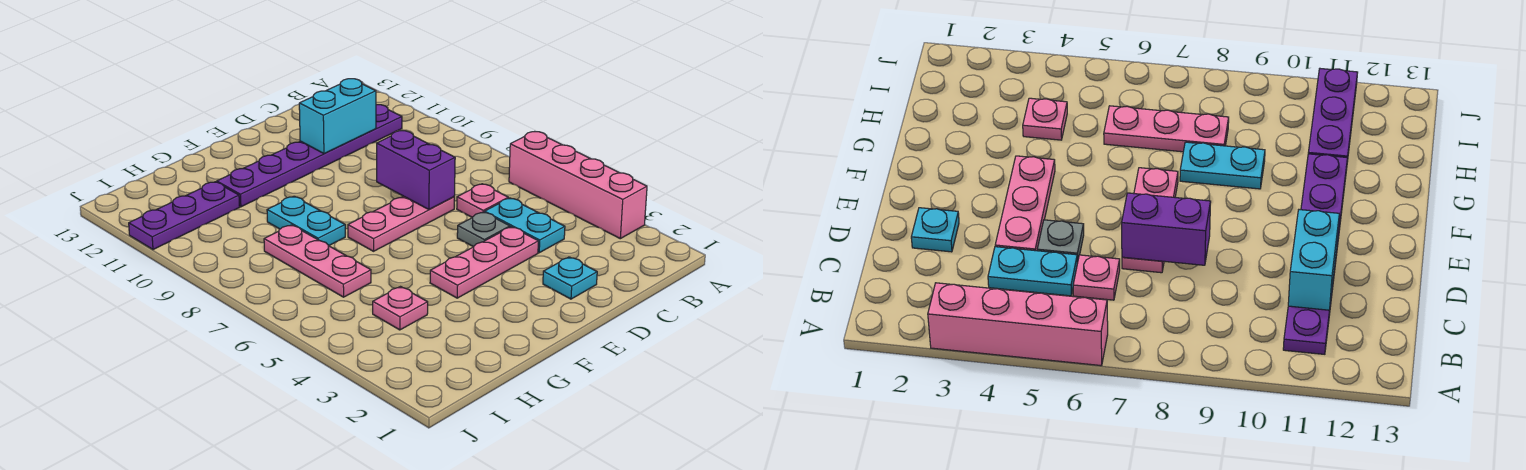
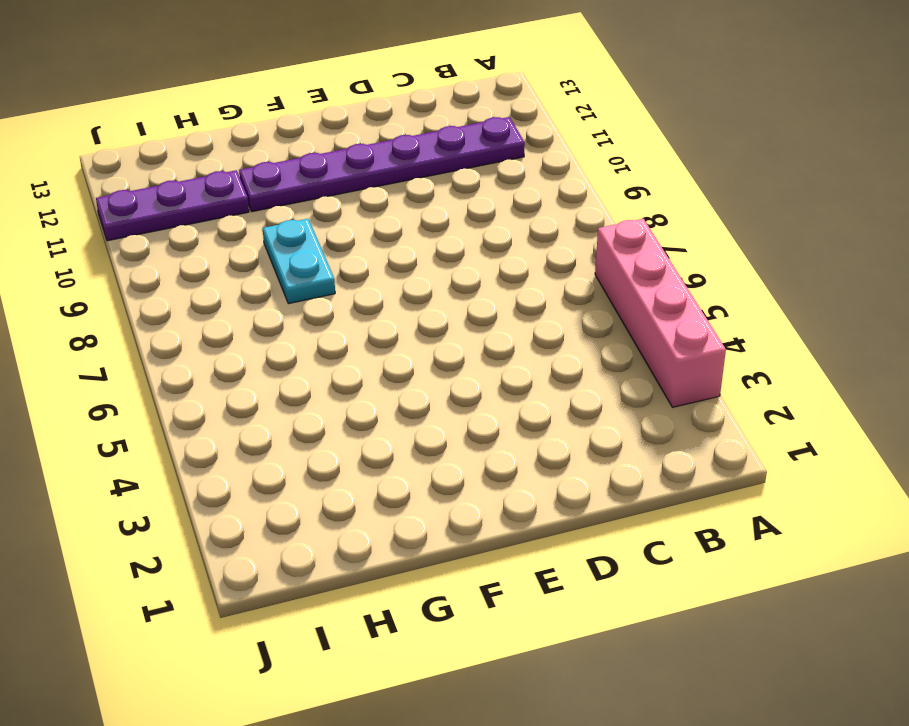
none -> cyan 1x2 plate [485,198,565,253]
none -> pink 1x1 plate [457,184,508,218]
none -> cyan 1x1 plate [543,257,597,299]

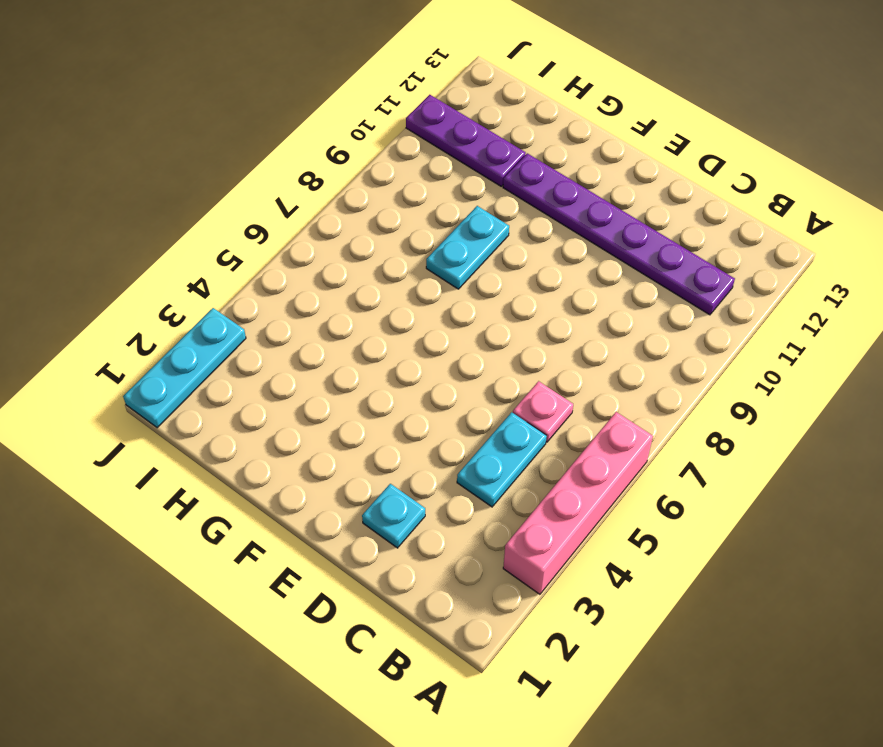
cyan 1x3 plate [123,308,246,428] -> none
none -> pink 1x3 plate [430,227,538,298]
none -> grey 1x1 plate [457,212,510,247]
none -> pink 1x3 plate [348,196,454,251]

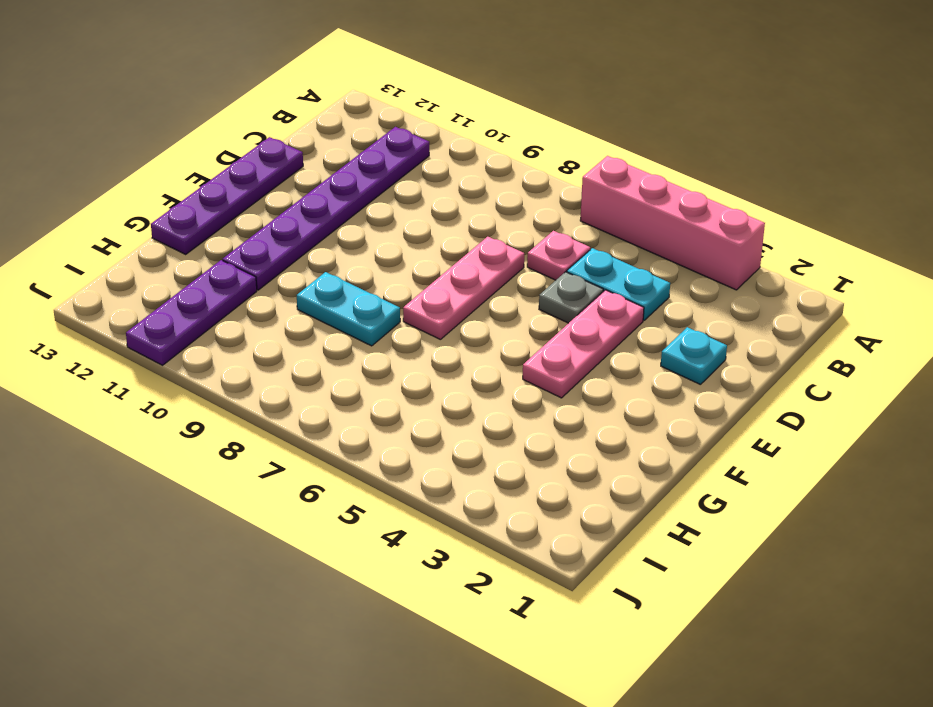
purple 1x4 plate [151,137,303,254] -> none
none -> pink 1x1 plate [373,287,428,330]
none -> pink 1x3 plate [264,225,371,297]
none -> cyan 1x2 brick [299,79,376,153]

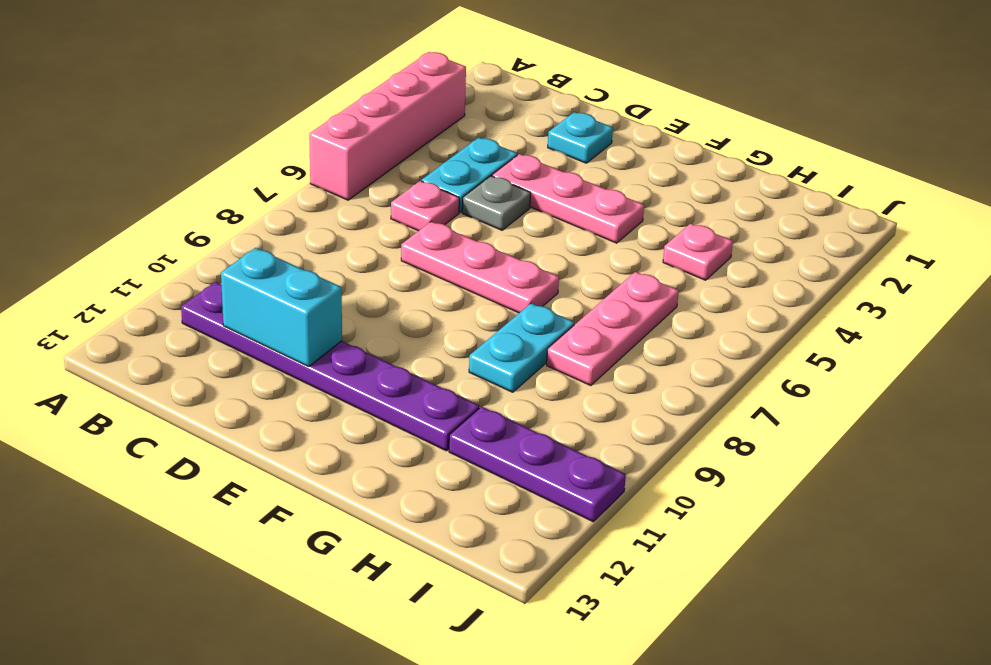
none -> purple 1x2 brick [377,131,455,210]

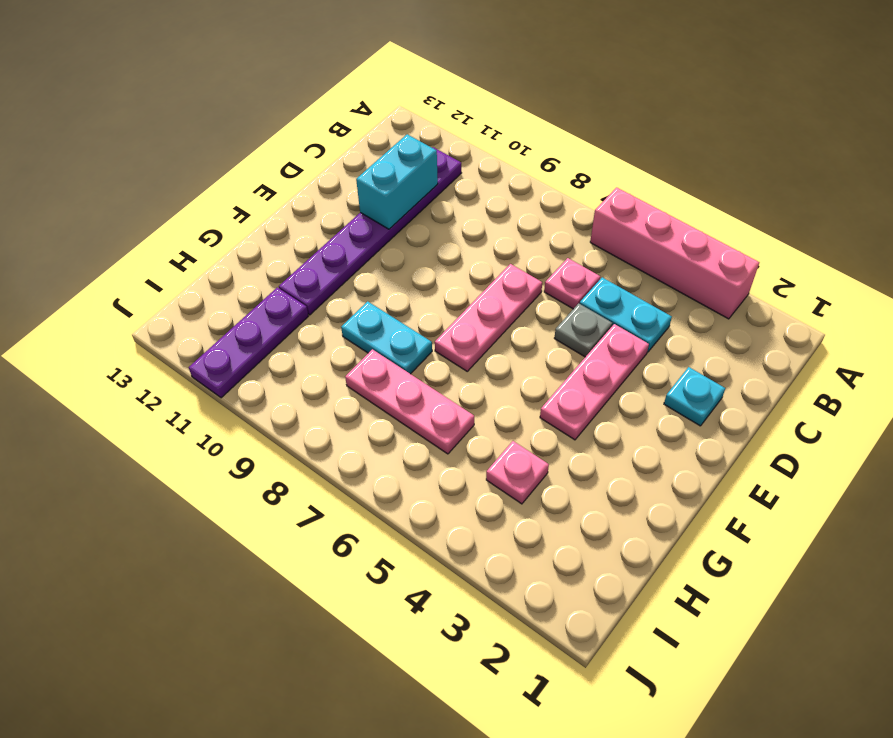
none -> purple 1x2 brick [377,131,455,210]

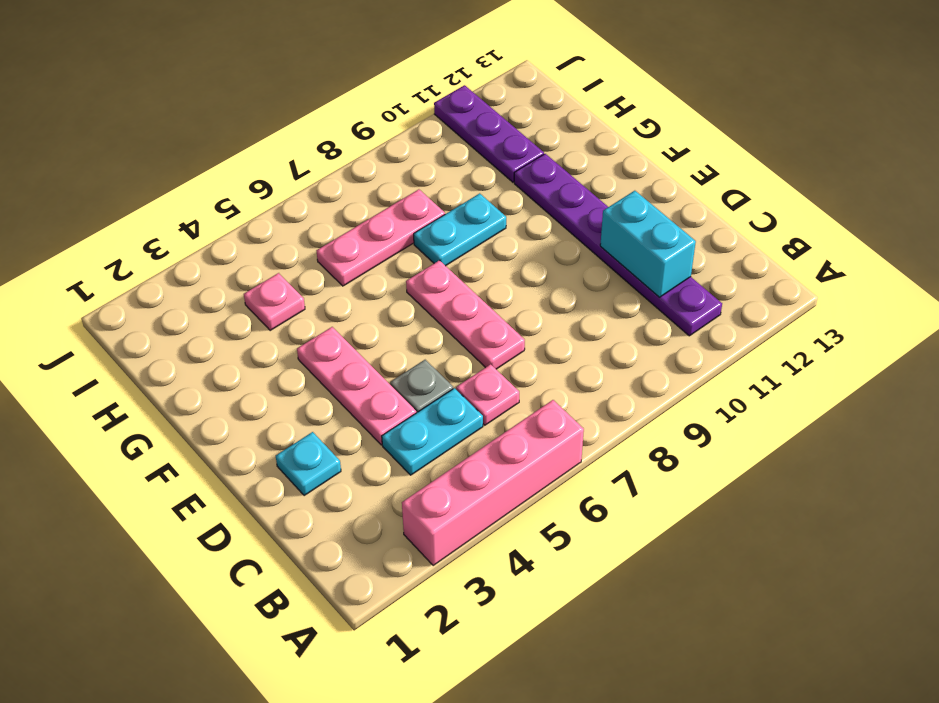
none -> purple 1x2 brick [377,131,455,210]

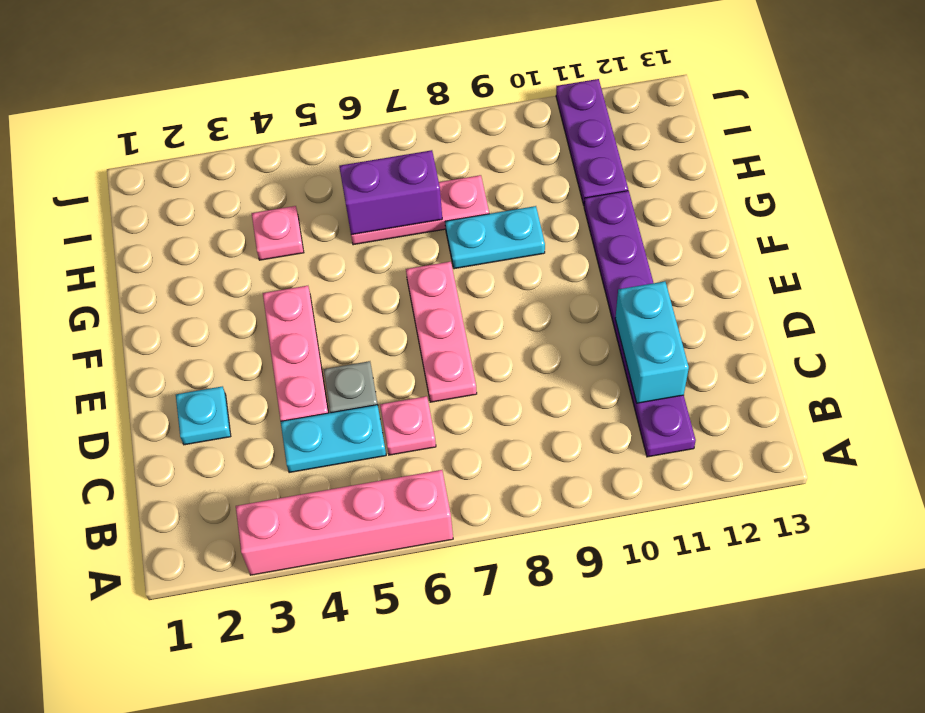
purple 1x2 brick [339,150,442,235] -> purple 1x2 brick moved to [377,131,455,210]

